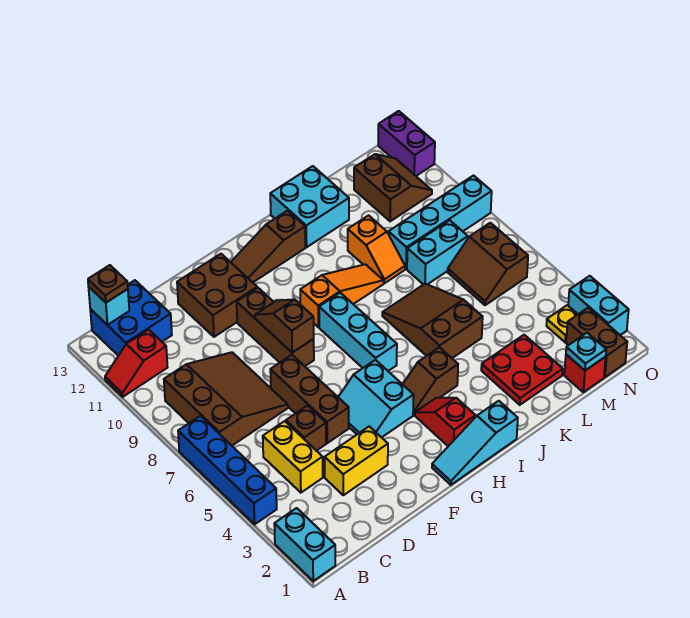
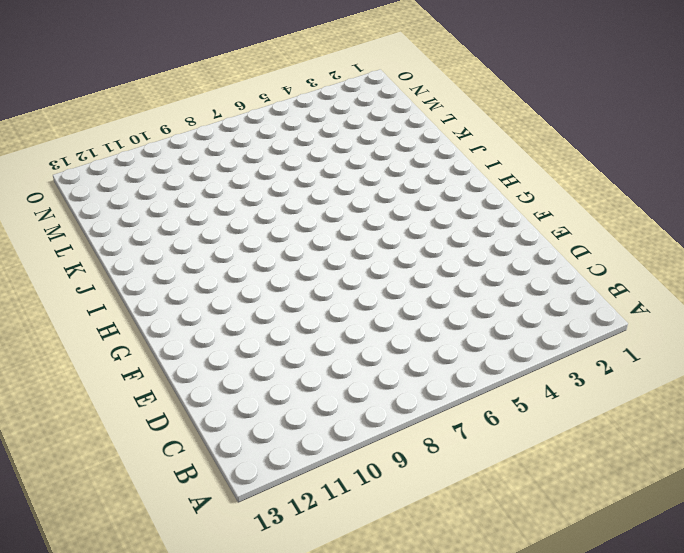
none -> cyan 1x2 brick [274,508,335,581]
none -> blue 1x4 brick [178,416,277,524]
none -> red 1x2 slope [105,330,168,397]
none -> brown 3x3 slope [164,352,288,446]

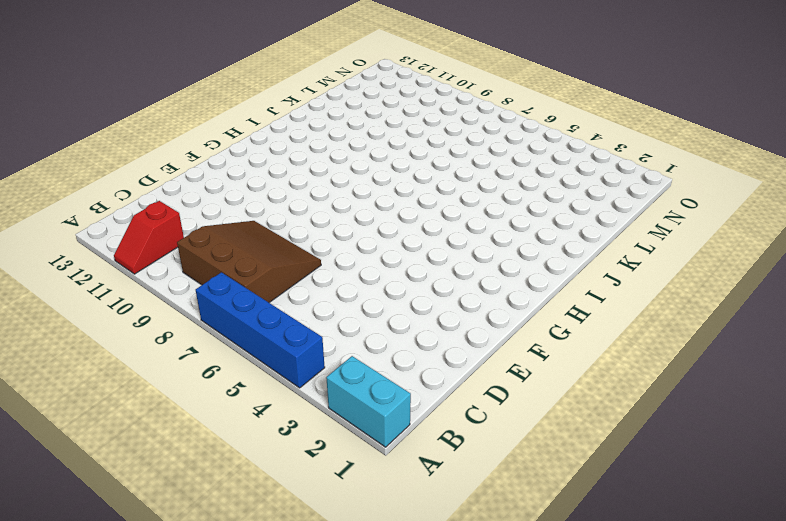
none -> blue 2x2 brick [90,280,172,356]
none -> yellow 1x2 brick [263,421,323,493]
none -> yellow 1x2 brick [325,426,388,495]
none -> brown 1x1 brick [286,406,326,451]

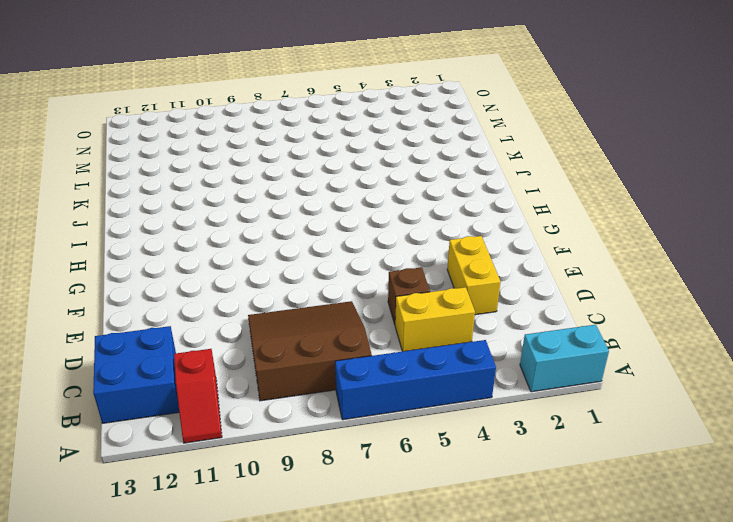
none -> brown 1x3 brick [270,355,349,443]
none -> brown 2x2 brick [177,254,257,337]
none -> cyan 2x2 slope [338,360,414,438]
none -> brown 1x3 brick [237,288,314,366]

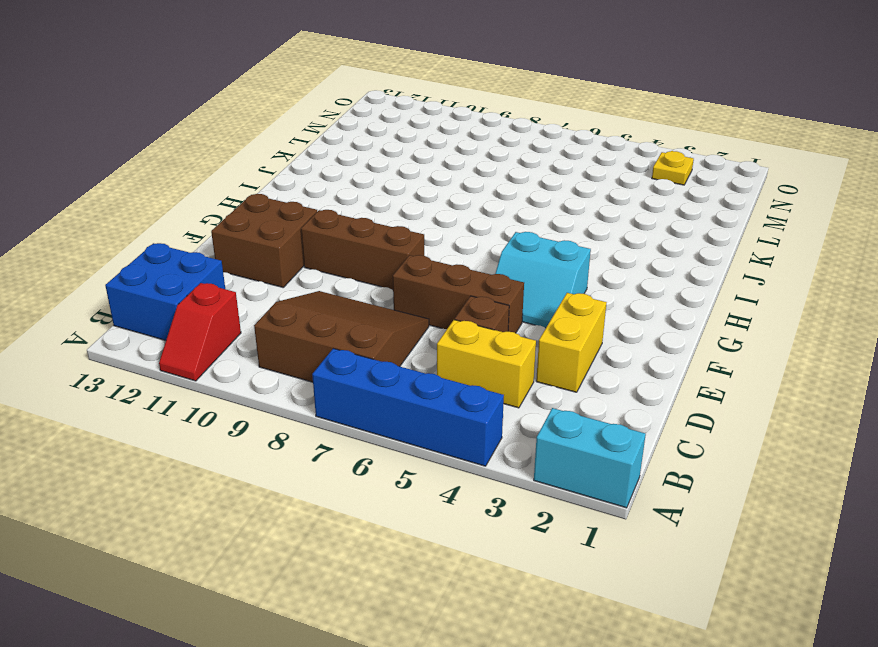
none -> cyan 1x3 slope [432,401,518,485]
none -> brown 1x3 slope [231,211,306,282]
none -> red 1x2 slope [415,398,476,446]
none -> brown 1x2 slope [403,347,458,415]

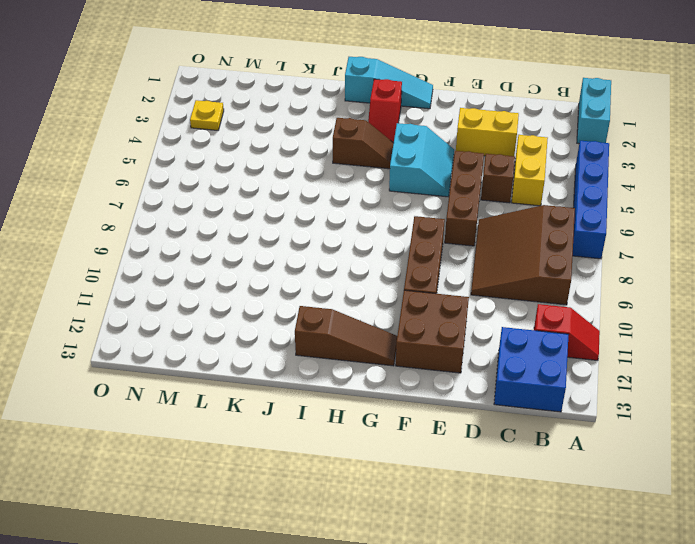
none -> cyan 1x3 brick [319,293,397,371]
none -> orange 1x3 slope [300,264,383,327]
none -> brown 2x3 slope [382,284,483,358]
none -> cyan 2x2 brick [270,166,349,247]

